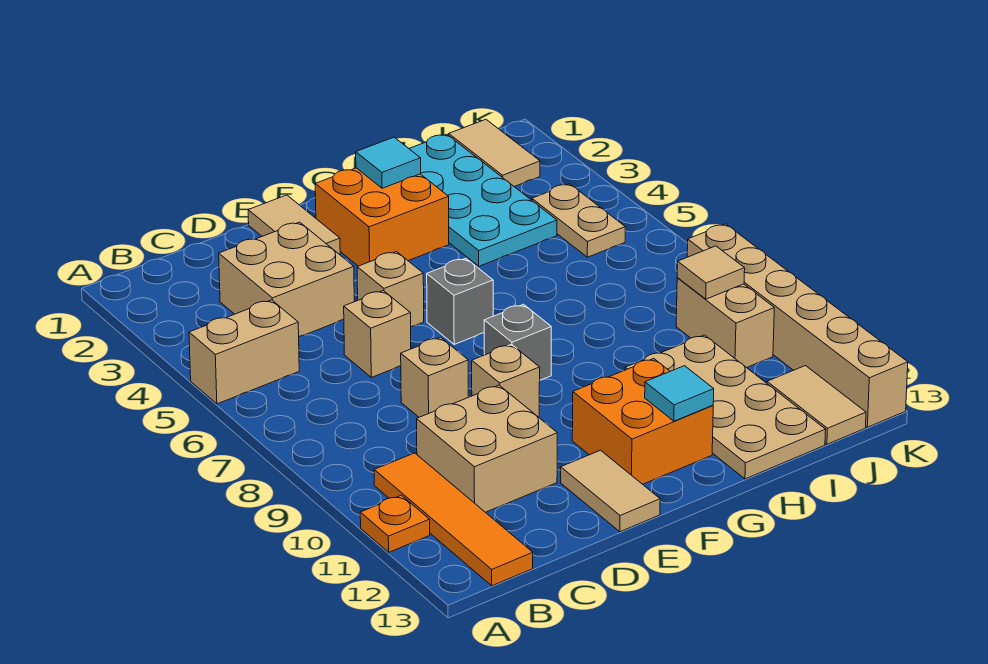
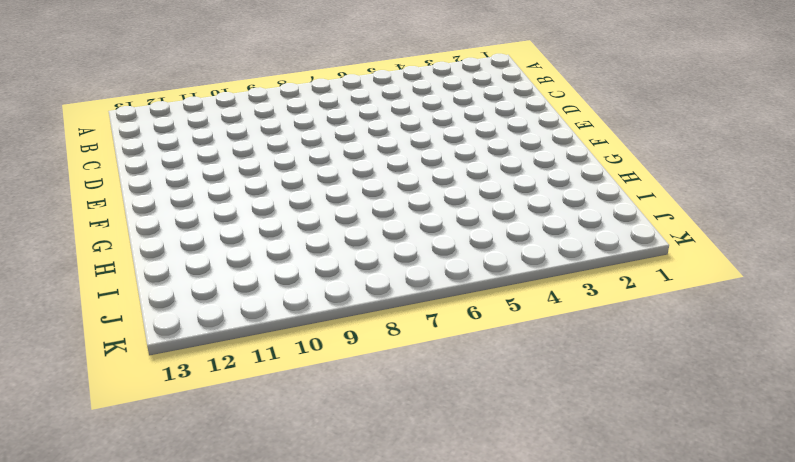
none -> tan 1x2 brick [189,300,299,404]
none -> orange 1x1 plate [360,495,430,552]
none -> orange 1x4 tile [374,453,533,586]

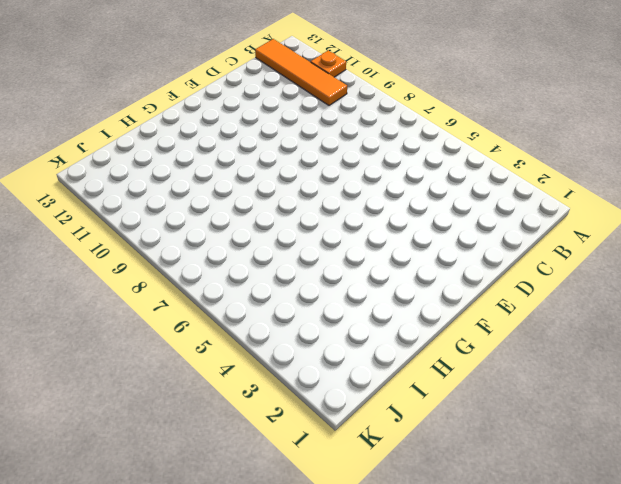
none -> tan 1x2 brick [189,300,299,404]
none -> tan 2x2 brick [219,222,354,336]
none -> tan 2x2 brick [417,385,557,512]

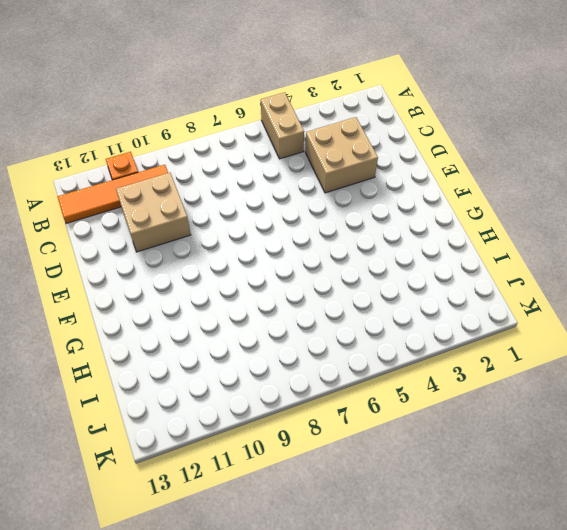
none -> tan 1x1 brick [344,291,411,377]
none -> tan 1x1 brick [401,337,468,417]
none -> tan 1x2 tile [248,195,340,254]

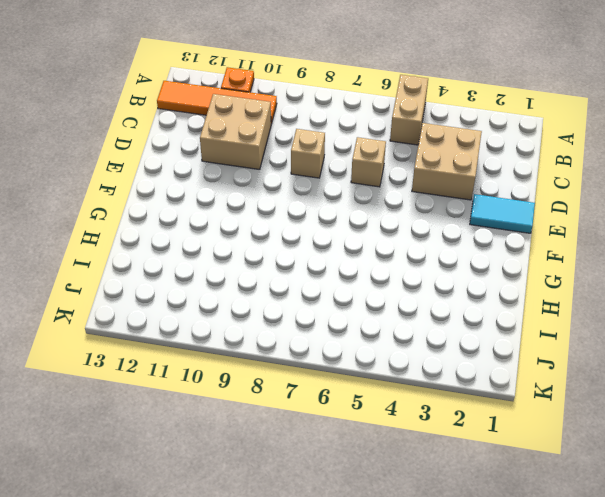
cyan 1x2 tile [470,194,535,233] -> tan 1x2 tile [248,195,340,254]
none -> tan 1x1 brick [357,252,424,327]
none -> tan 1x1 brick [472,344,540,417]
none -> tan 1x2 tile [561,450,660,532]

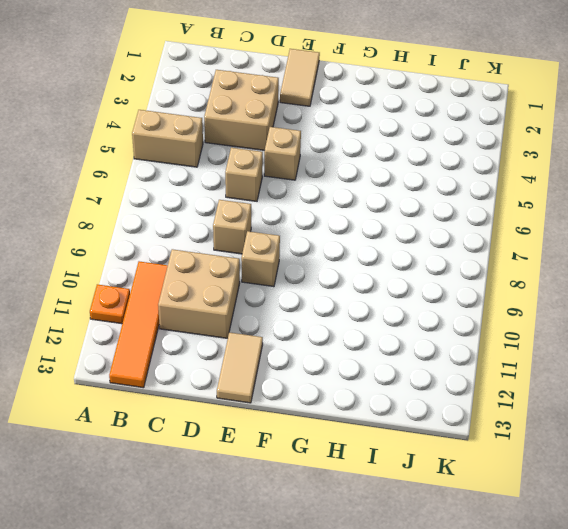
none -> orange 2x2 brick [315,168,449,266]
none -> grey 1x1 brick [427,258,493,344]
none -> grey 1x1 brick [484,304,551,380]

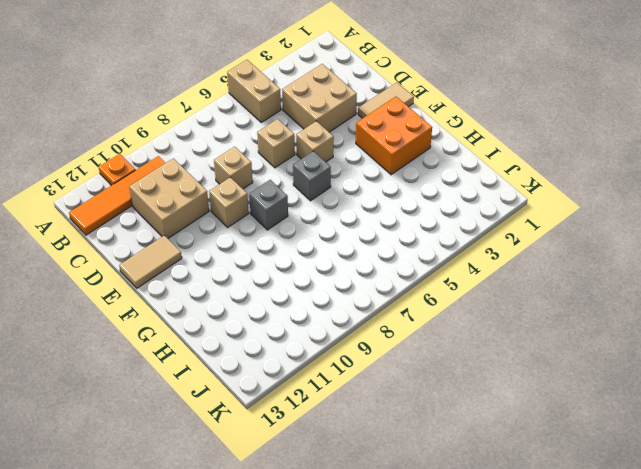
none -> orange 2x2 brick [572,359,713,484]
none -> cyan 2x4 plate [409,134,557,266]
none -> tan 2x4 plate [625,335,826,479]

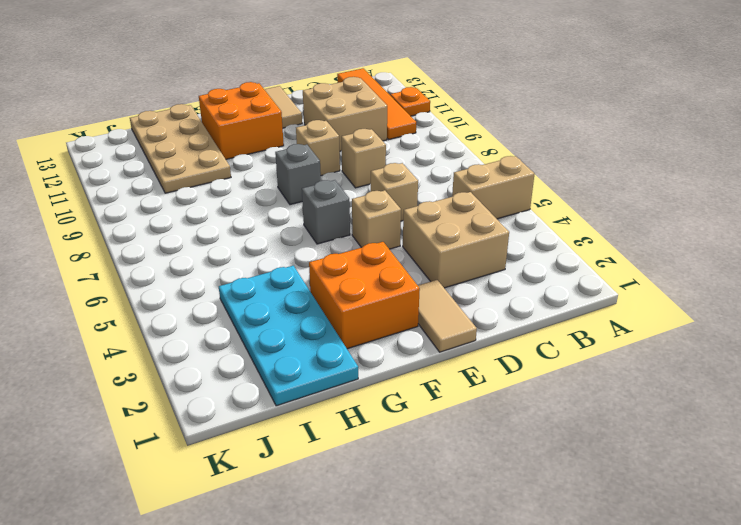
none -> tan 1x2 tile [449,119,540,187]
none -> tan 1x2 plate [532,184,625,257]
none -> tan 1x2 brick [676,278,774,368]

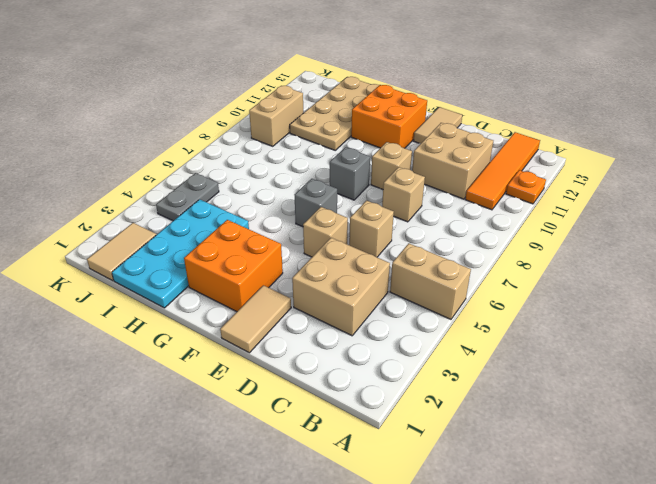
grey 1x2 plate [156,173,219,221] -> tan 1x2 plate [532,184,625,257]
none -> tan 1x2 tile [767,366,866,444]
none -> tan 1x6 brick [687,224,908,427]
none -> cyan 1x1 tile [356,137,421,188]

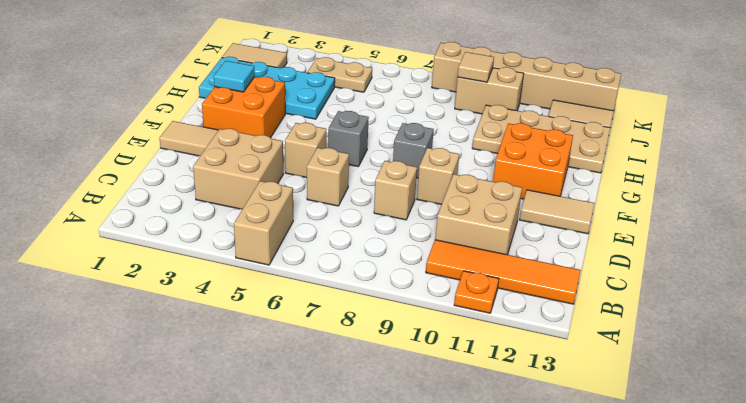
none -> cyan 1x1 tile [645,366,714,421]

